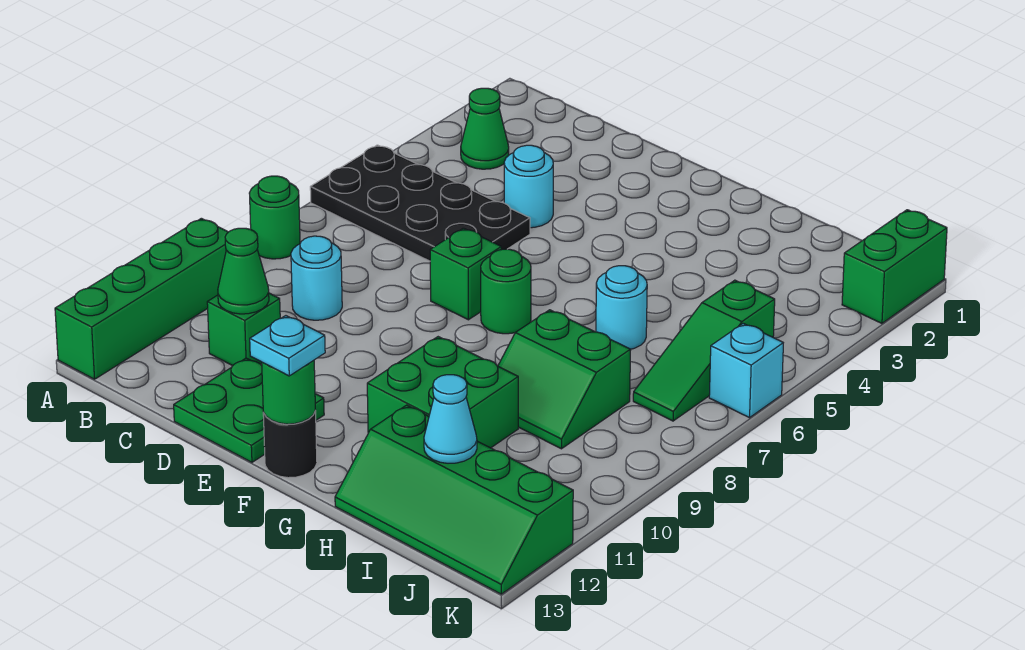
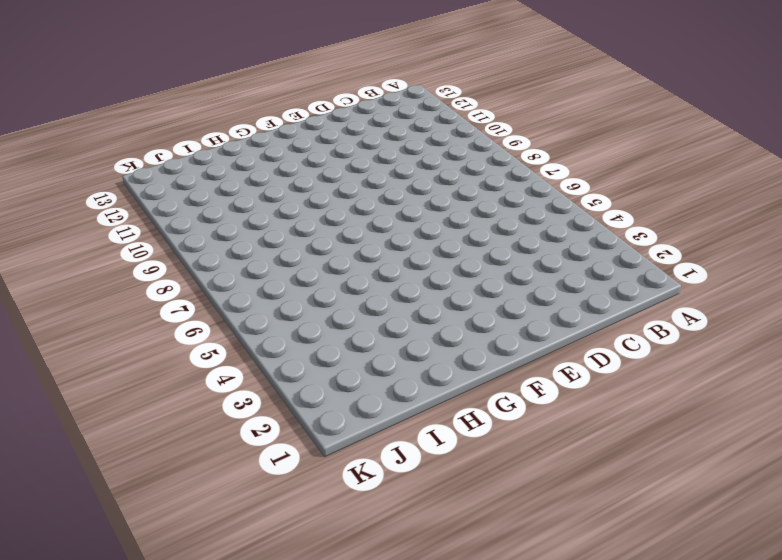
none -> black 2x4 plate [310,145,530,261]
none -> green 1x1 round brick [249,176,300,259]
none -> green 1x4 brick [55,218,228,379]

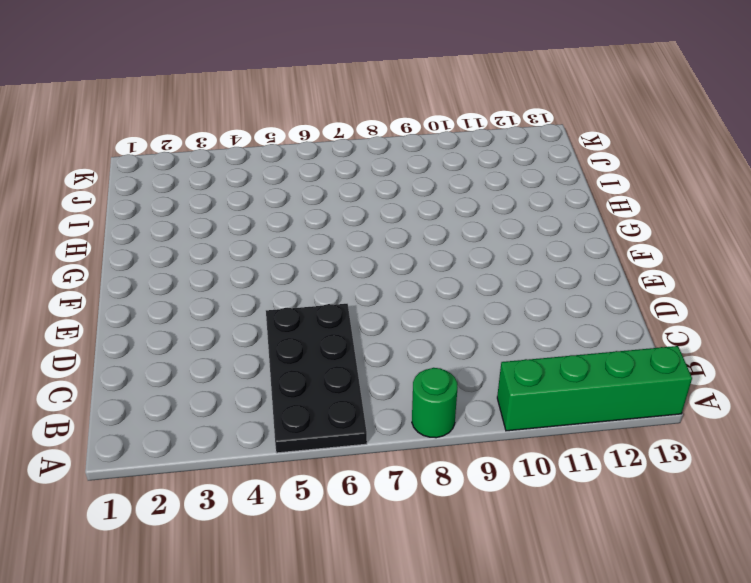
none -> green 1x1 cone [461,88,509,169]
none -> cyan 1x1 round brick [291,236,342,320]
none -> green 1x1 brick [207,293,280,366]

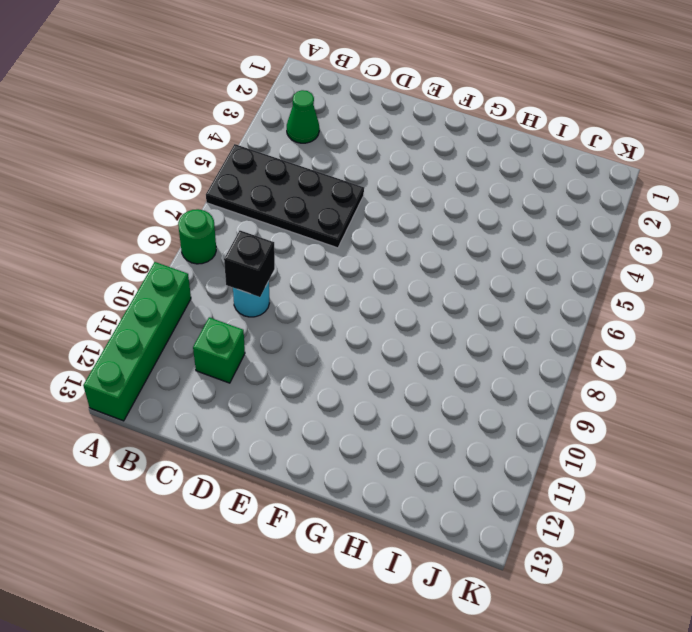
black 1x1 brick [224,231,275,297] -> none
none -> cyan 1x1 round brick [504,145,553,228]
none -> green 2x2 plate [174,358,324,462]
none -> green 1x1 brick [430,228,501,320]

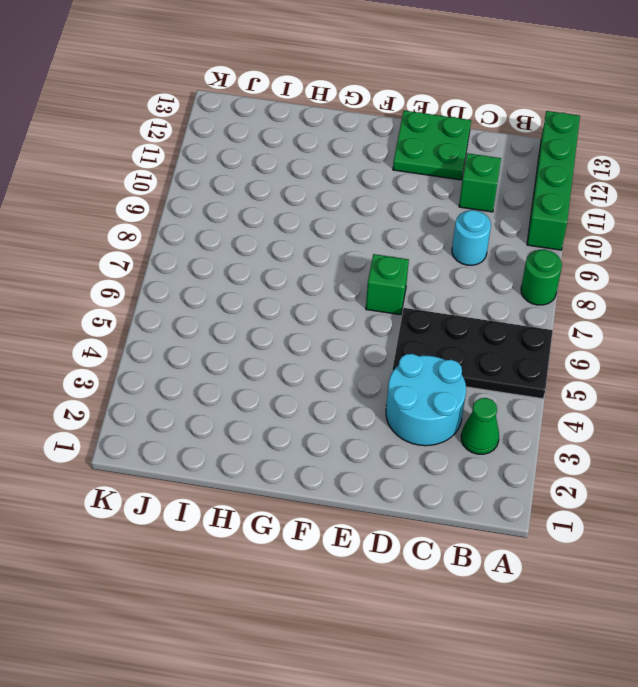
cyan 2x2 round brick [386,354,466,446] -> cyan 1x1 round brick [504,145,553,228]
none -> green 1x1 round brick [481,249,531,334]
none -> black 1x1 round brick [263,411,317,478]
none -> green 2x2 brick [367,337,518,448]

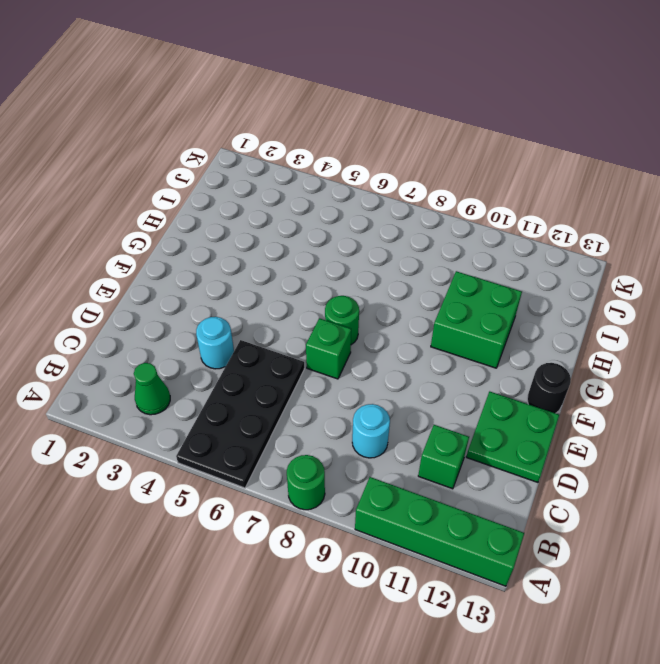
none -> cyan 1x1 round brick [596,266,647,349]
none -> green 2x2 slope [498,310,631,449]
none -> green 2x4 slope [335,405,573,594]

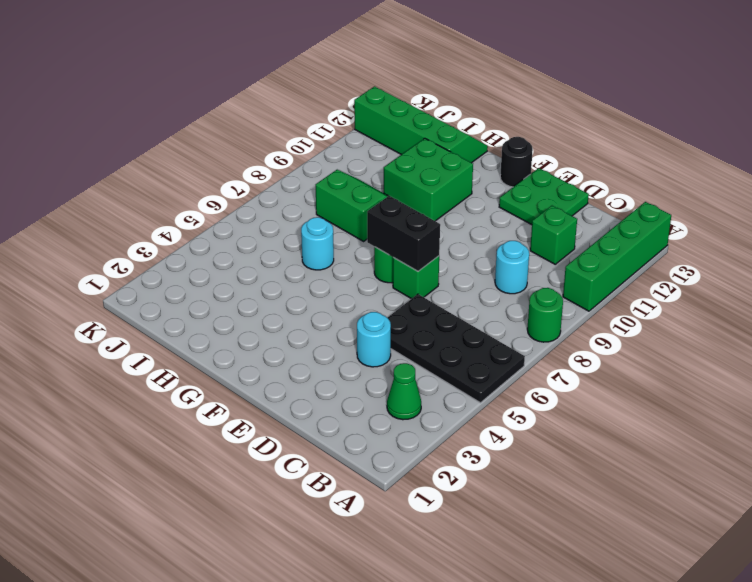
black 1x2 brick [367,196,440,271] -> none
none -> green 1x3 slope [633,280,775,421]
none -> green 1x2 brick [842,210,947,323]
none -> cyan 1x1 brick [709,323,783,418]

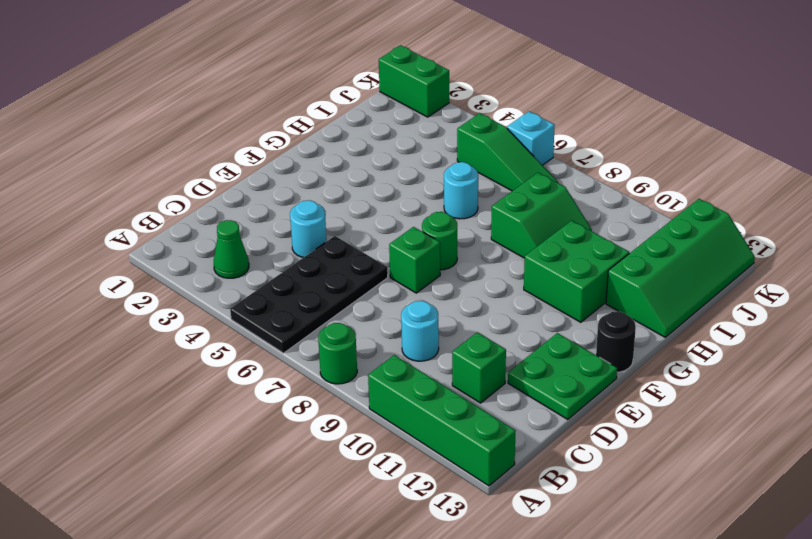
none -> green 1x1 cone [218,228,269,314]
none -> green 1x1 round brick [262,360,315,424]
none -> cyan 1x1 cone [424,375,477,463]

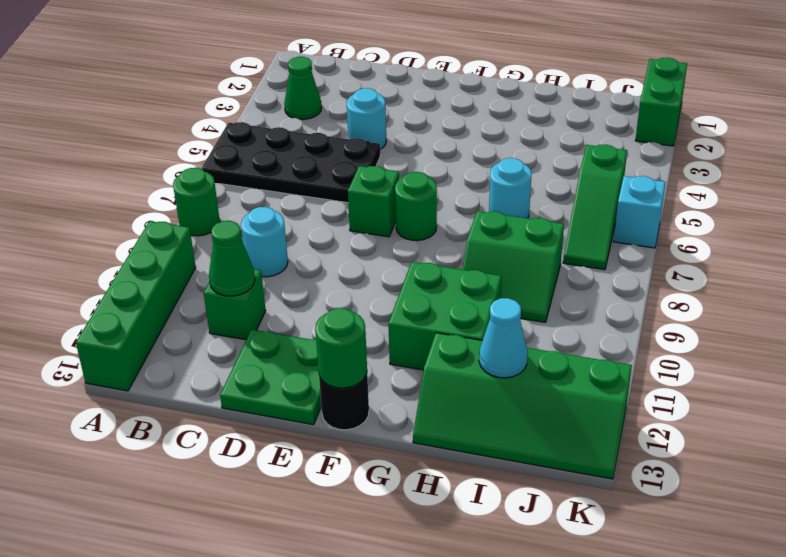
none -> cyan 1x1 plate [250,316,325,376]

